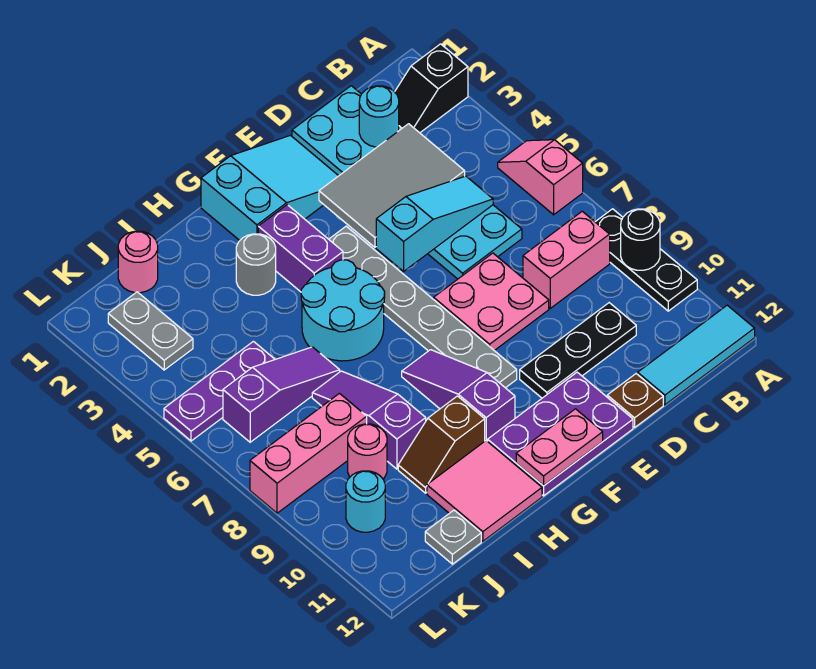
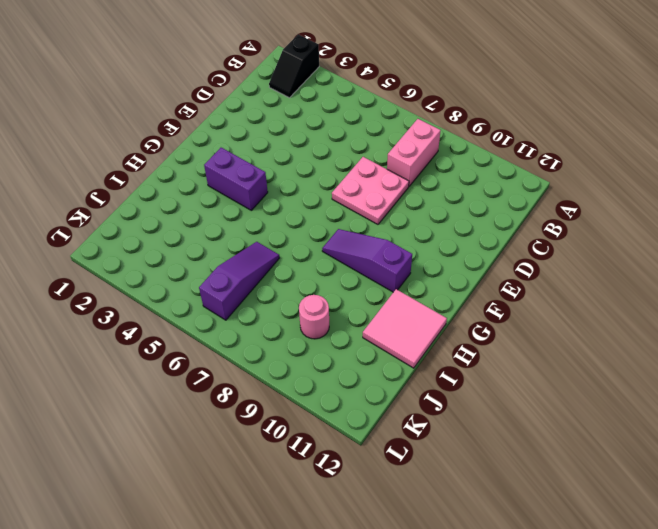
none -> pink 1x2 slope [498,140,583,215]
none -> black 1x3 plate [596,209,697,311]
none -> cyan 1x3 tile [638,305,755,405]
none -> cyan 2x6 plate [292,86,522,279]

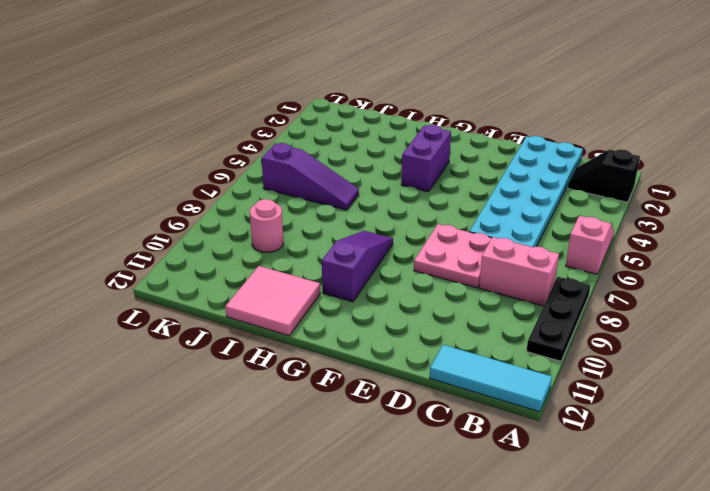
none -> black 1x3 plate [520,303,636,398]
none -> brown 1x1 plate [607,374,663,427]
none -> cyan 2x3 slope [201,135,338,240]
none -> purple 2x3 plate [488,372,633,496]

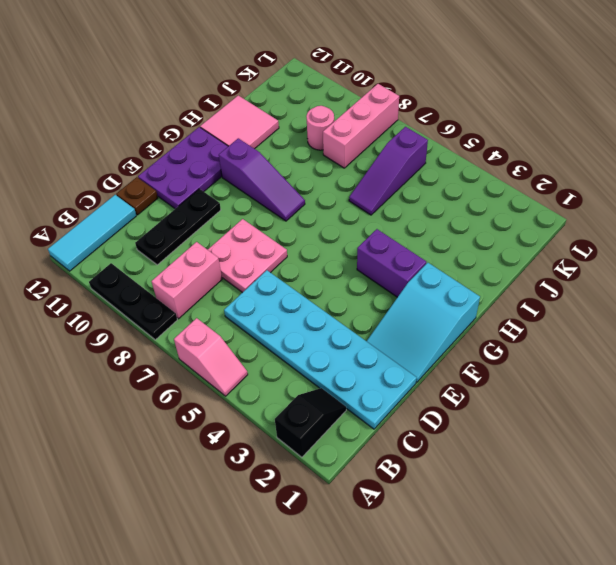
none -> grey 1x6 plate [329,226,517,388]
none -> cyan 2x2 round brick [301,260,385,361]
none -> grey 1x1 round brick [236,234,276,295]
none -> brown 1x2 slope [398,396,485,493]

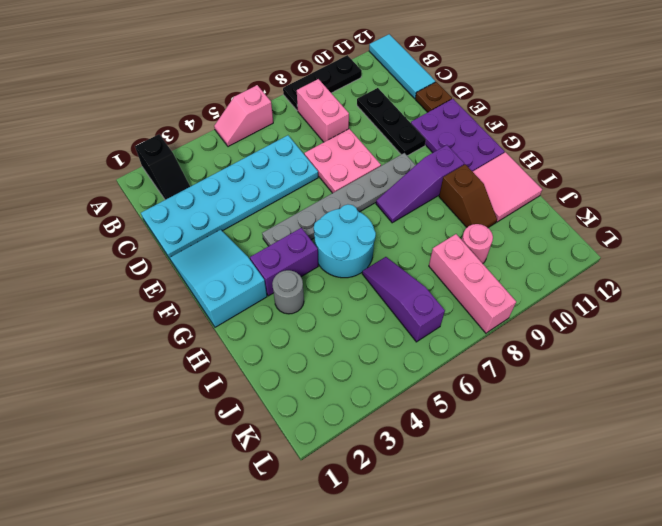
none -> purple 1x3 slope [312,371,426,469]
none -> pink 1x1 round brick [118,231,158,293]
none -> purple 1x3 plate [164,341,275,441]
none -> grey 1x1 plate [425,510,481,564]

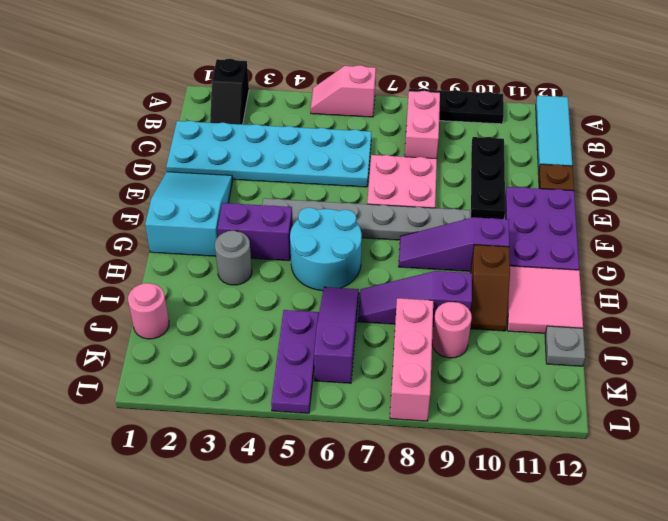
none -> grey 1x2 plate [108,292,193,370]
none -> cyan 1x1 round brick [346,471,385,532]
none -> black 1x1 round brick [621,209,660,270]
none -> cyan 1x1 round brick [359,86,399,147]

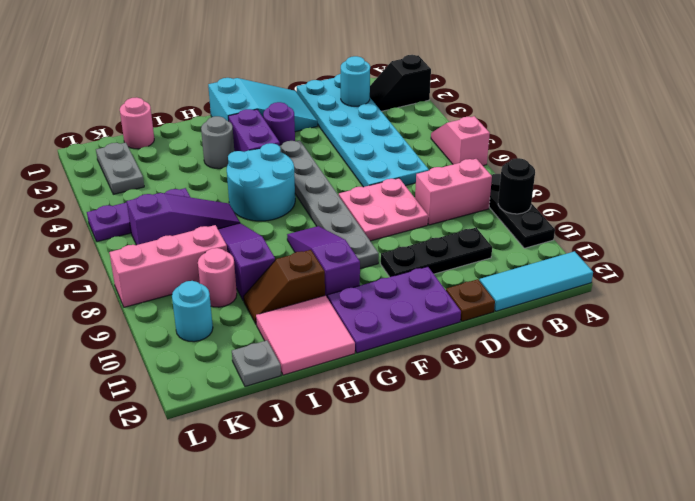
purple 1x1 round brick [263,102,295,145] -> none
none -> grey 2x3 tile [319,124,465,247]
none -> cyan 1x3 slope [376,176,493,271]
none -> pink 1x2 plate [516,409,603,486]

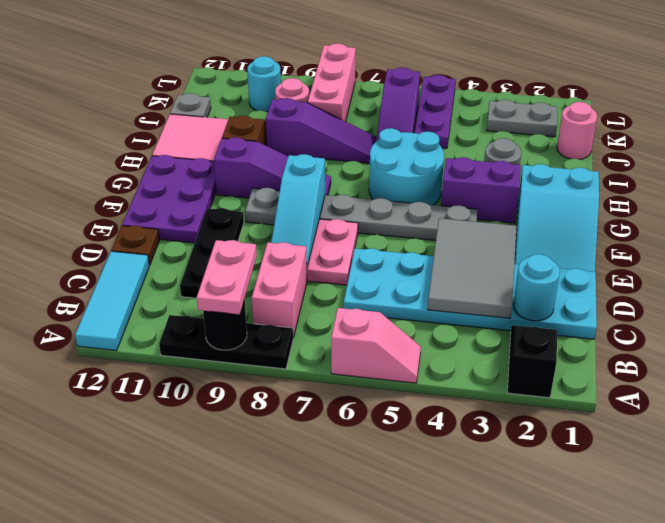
pink 1x2 plate [197,240,257,314] -> pink 1x2 plate moved to [516,409,603,486]
cyan 1x3 slope [271,154,325,267] -> cyan 1x3 slope moved to [376,176,493,271]

